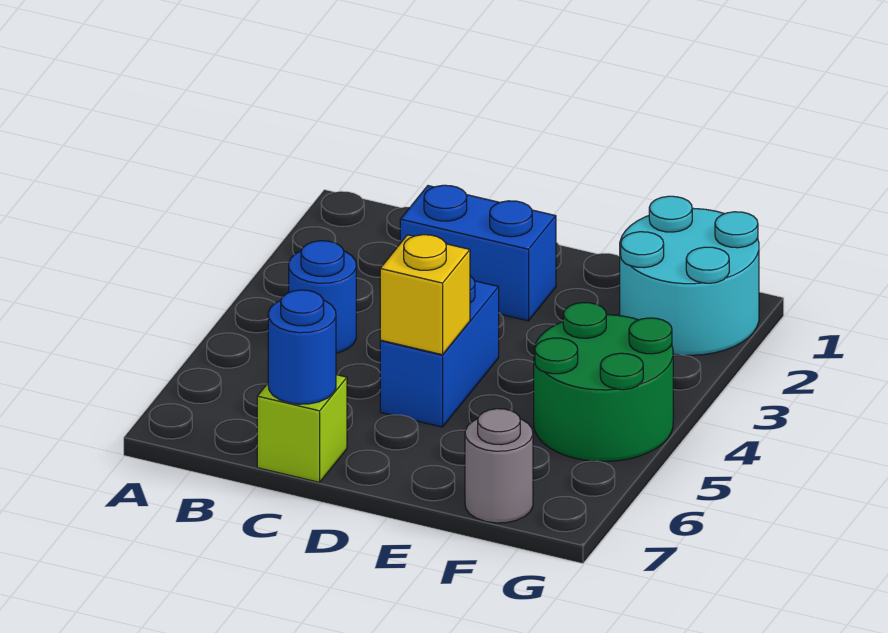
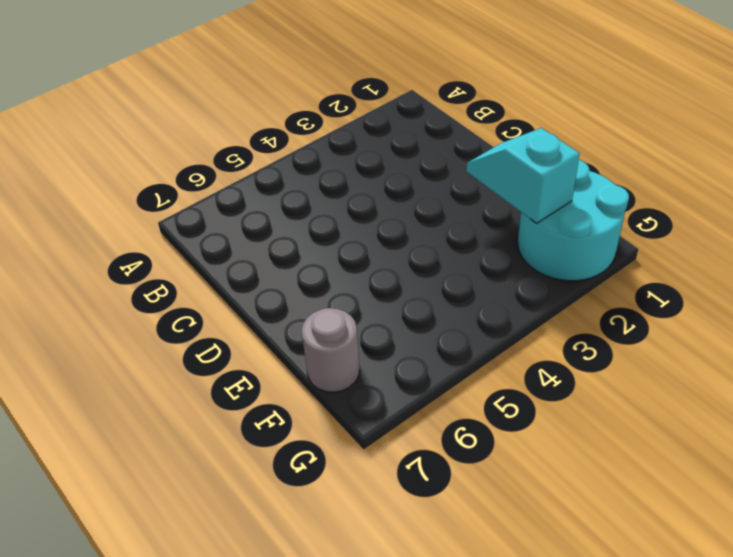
cyan 1x2 slope [466,128,580,223] -> none
none -> blue 1x1 round brick [289,241,356,353]
none -> blue 1x2 brick [400,185,556,321]

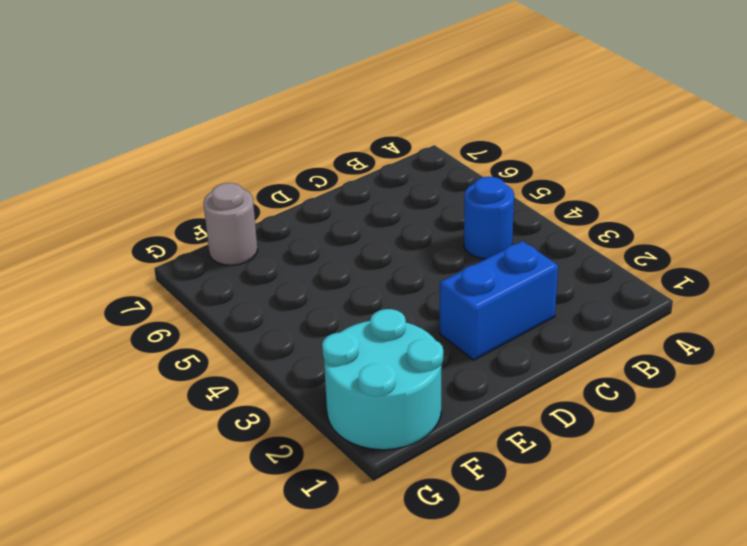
none -> lime 1x1 brick [257,375,347,482]
none -> blue 1x2 brick [380,276,499,427]

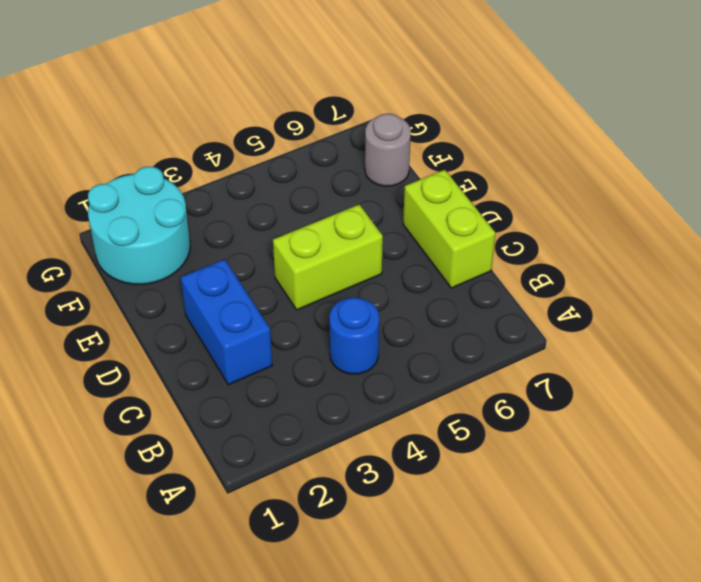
lime 1x2 brick [403,170,495,288] -> lime 1x1 brick [257,375,347,482]
lime 1x2 brick [273,205,383,310] -> blue 1x2 brick [380,276,499,427]
none -> green 2x2 round brick [534,303,673,461]
none -> blue 1x1 round brick [268,290,336,404]

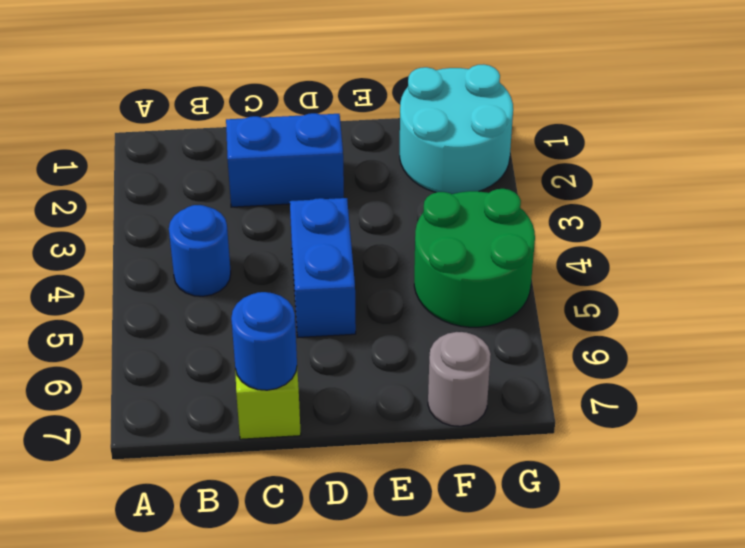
none -> yellow 1x1 brick [380,235,470,355]

